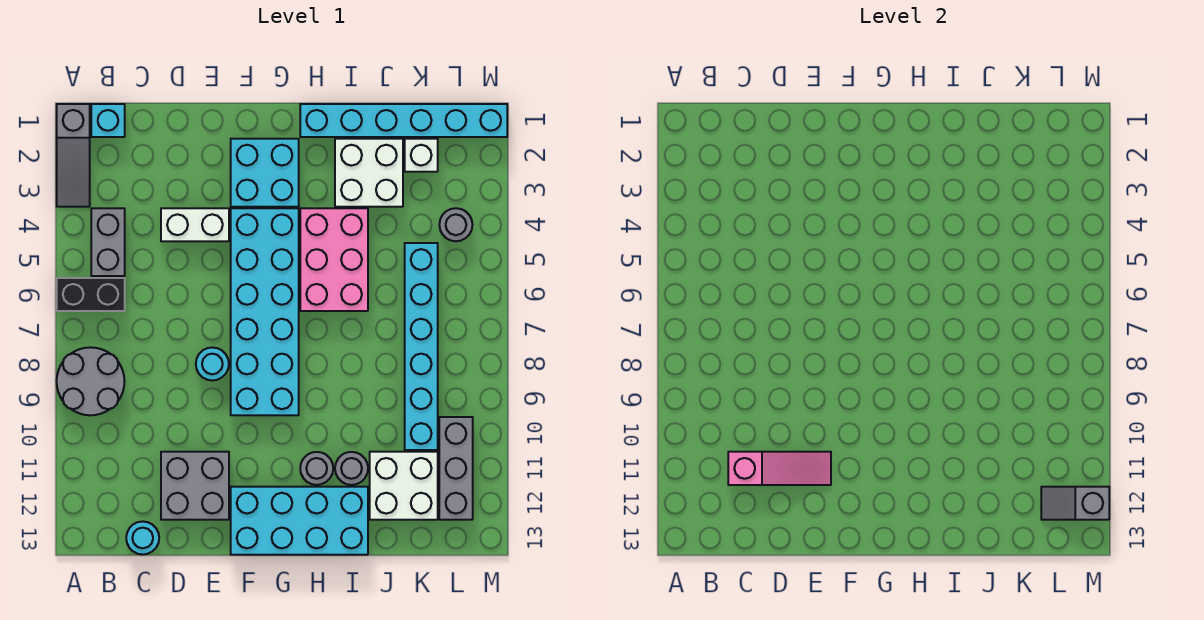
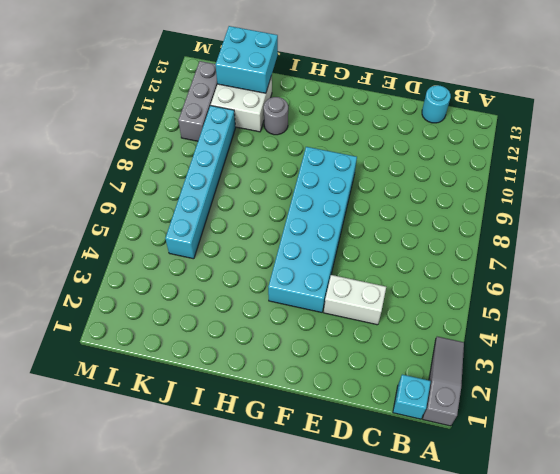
cyan 2x2 brick [216,26,278,93] -> cyan 2x2 brick moved to [231,139,299,207]
none -> black 1x2 brick [57,278,125,311]
none -> grey 2x2 round brick [57,347,124,415]
none -> grey 1x2 brick [91,208,125,276]

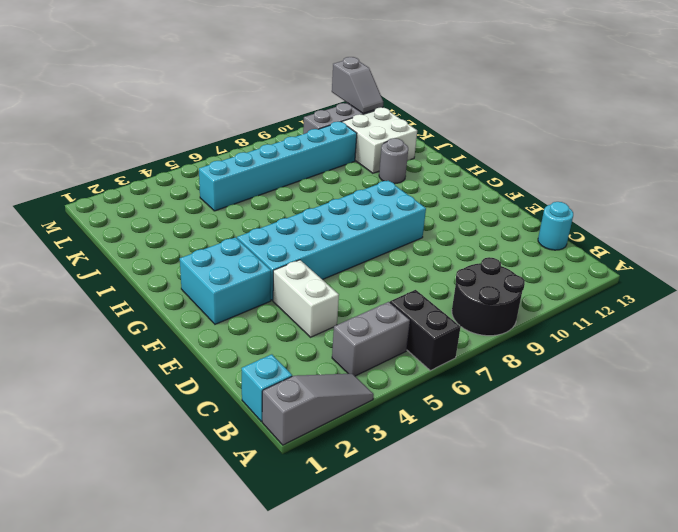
black 2x2 round brick [452,257,525,336] -> grey 2x2 round brick [57,347,124,415]
none -> grey 2x2 brick [161,452,229,520]
none -> cyan 1x1 round brick [196,347,229,381]
none -> cyan 2x4 brick [231,487,368,555]

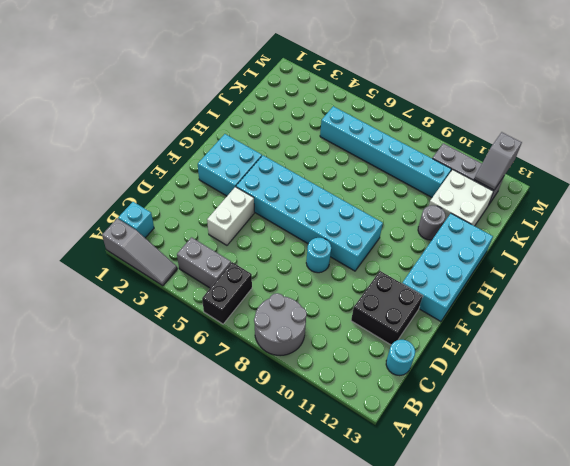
black 2x2 brick [351,271,423,345] -> grey 2x2 brick [161,452,229,520]
none -> cyan 1x6 brick [300,104,507,137]
none -> pink 2x3 brick [300,208,368,311]
none -> grey 1x1 round brick [300,452,333,485]

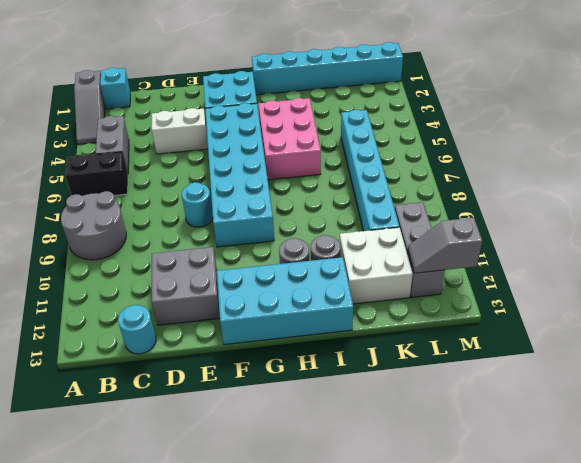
none -> white 2x2 brick [335,139,403,207]
none -> white 1x1 brick [405,139,438,172]
none -> grey 1x1 round brick [439,208,472,241]

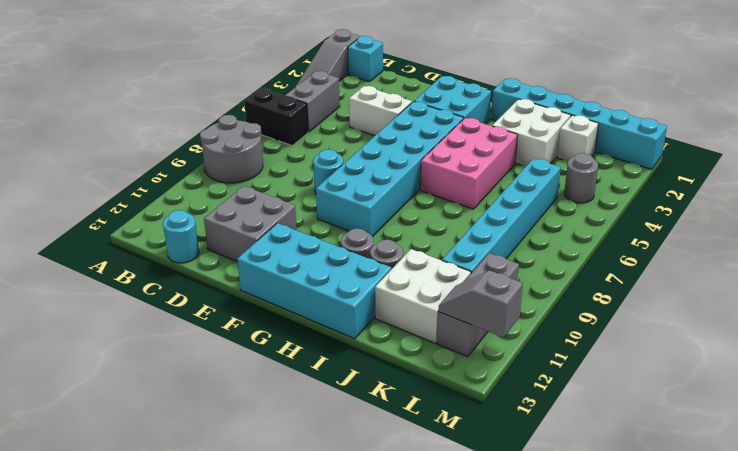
none -> pink 1x3 slope [728,452,831,485]

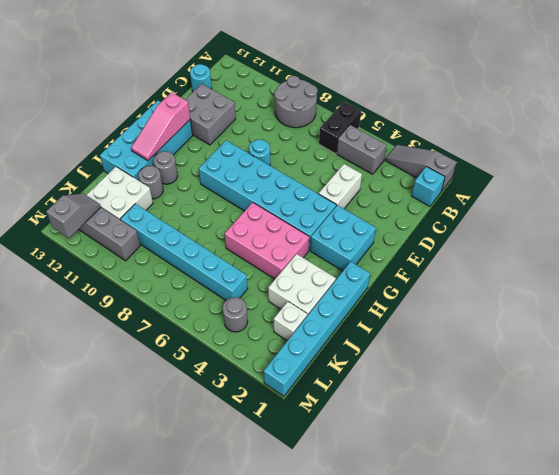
pink 1x3 slope [131,92,190,161] -> pink 1x3 slope moved to [728,452,831,485]

